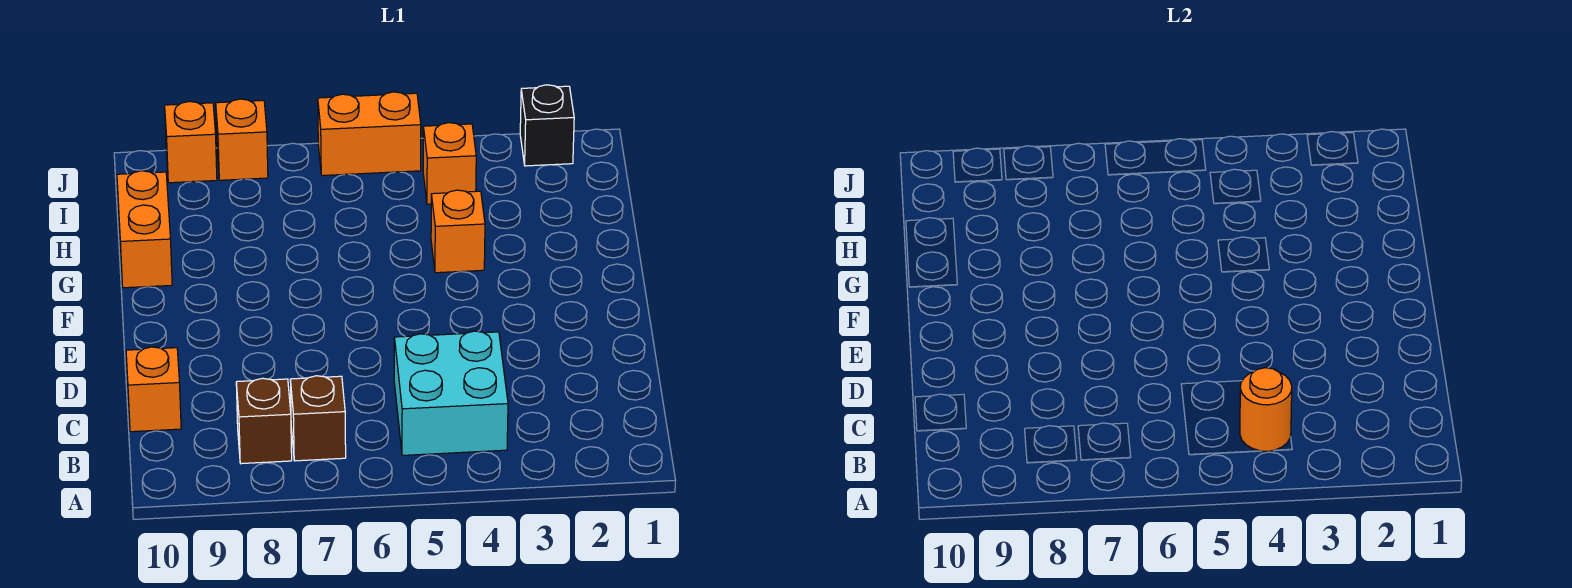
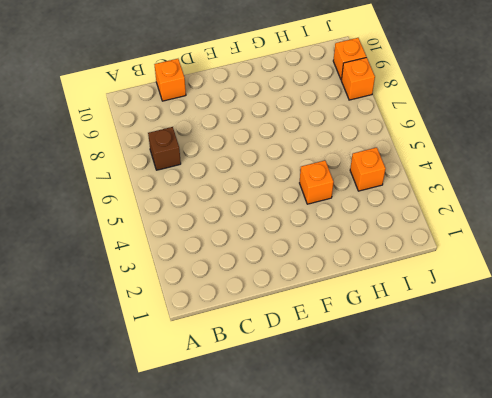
none -> cyan 2x2 brick [394,331,508,455]
none -> brown 1x1 brick [236,378,292,464]
none -> orange 1x2 brick [117,171,172,288]

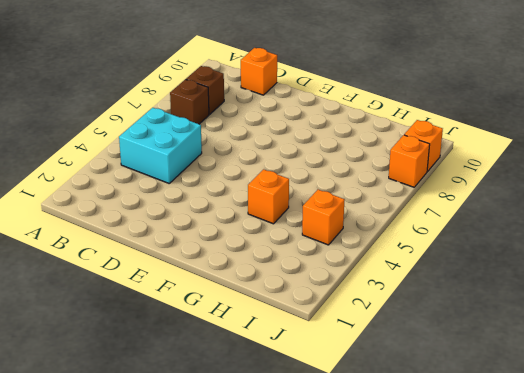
none -> orange 1x2 brick [117,171,172,288]
none -> black 1x1 brick [520,85,574,166]
none -> orange 1x2 brick [318,92,421,176]

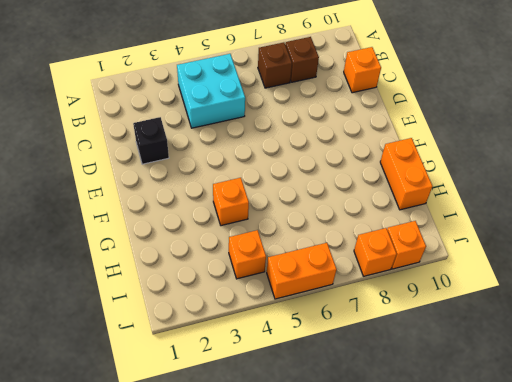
black 1x1 brick [133,117,169,164] -> black 1x1 brick moved to [520,85,574,166]
none -> orange 1x1 round brick [1240,368,1292,451]

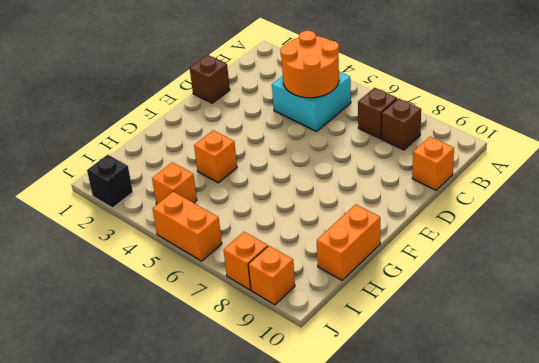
orange 2x2 round brick [280,31,339,98] -> orange 1x1 round brick [1240,368,1292,451]
brown 1x1 brick [190,55,230,103] -> none

